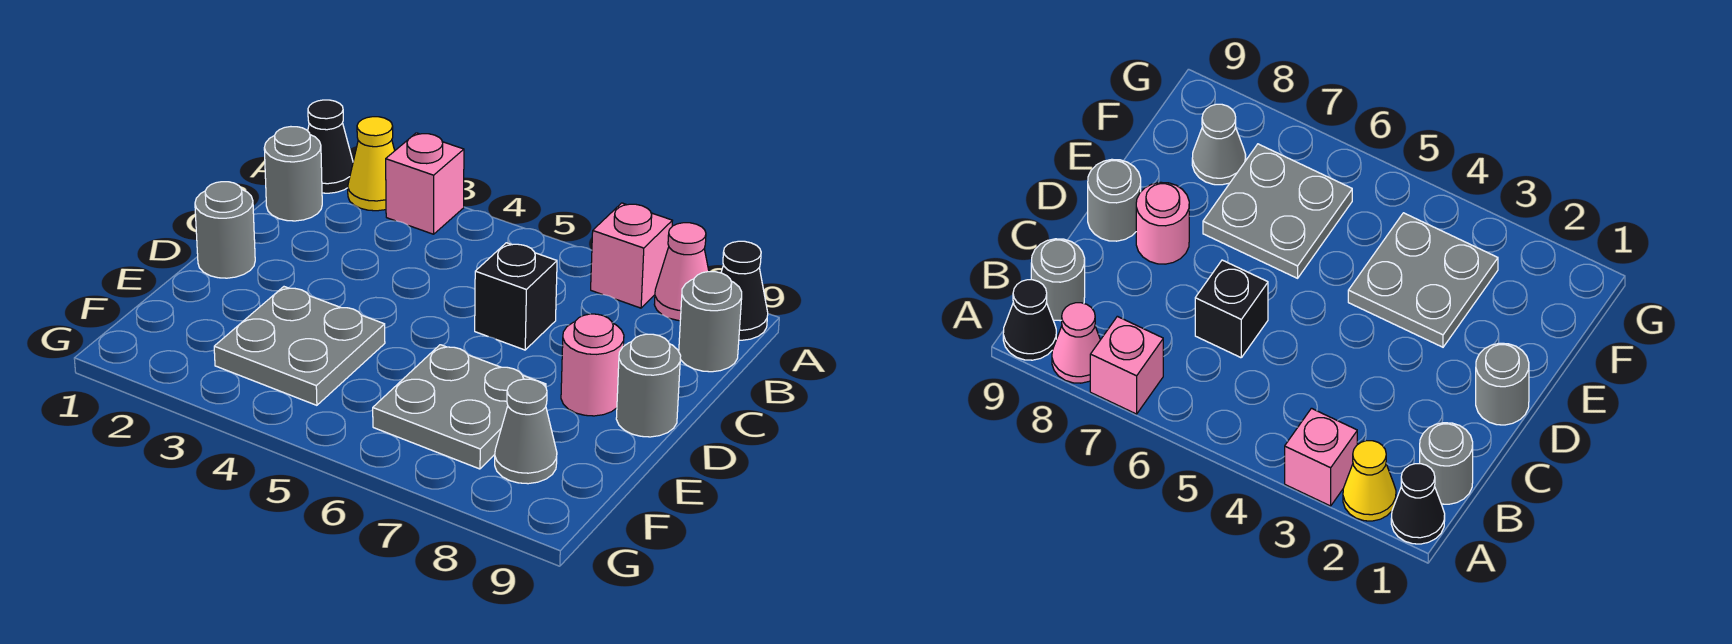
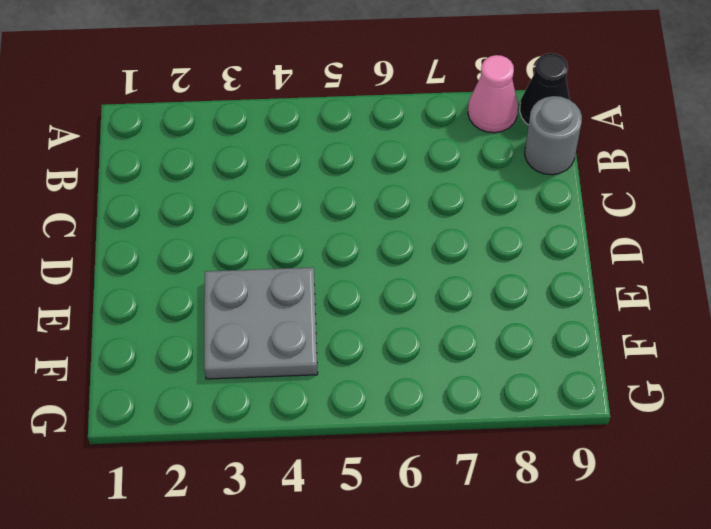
none -> black 1x1 cone [308,100,353,193]
none -> yellow 1x1 cone [348,117,395,211]
none -> pink 1x1 brick [386,133,464,234]

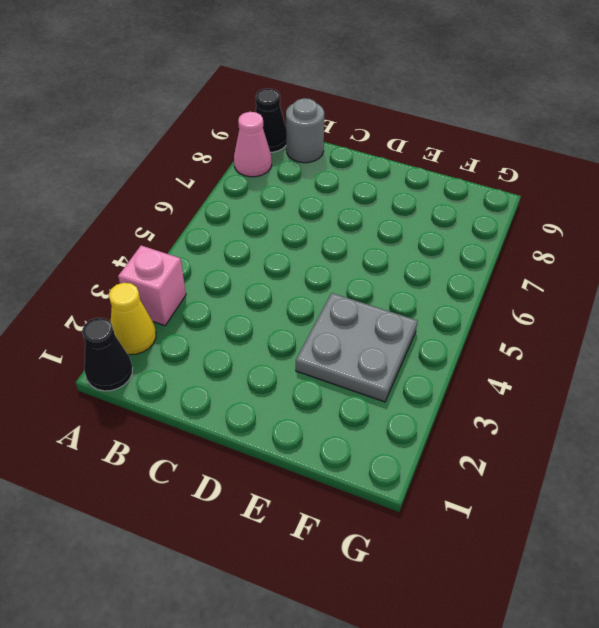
none -> pink 1x1 brick [591,203,672,308]
none -> grey 1x1 round brick [264,127,322,221]
none -> black 1x1 brick [475,243,557,350]

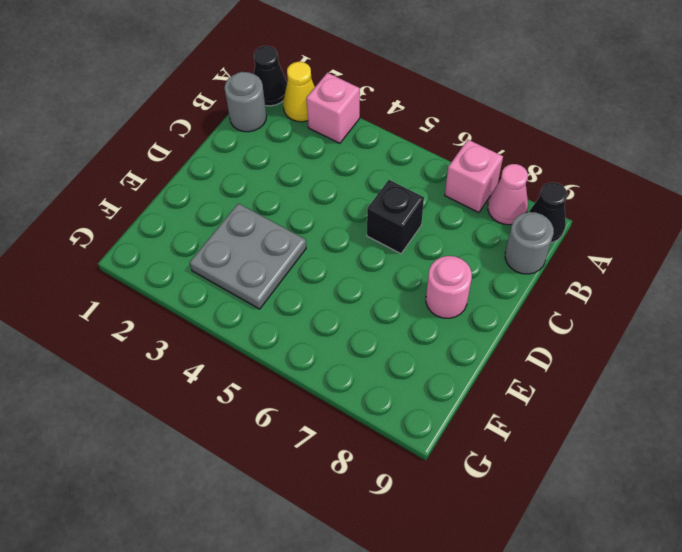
none -> grey 1x1 round brick [195,182,255,278]
none -> grey 1x1 round brick [616,334,681,437]
none -> grey 2x2 plate [373,345,546,469]

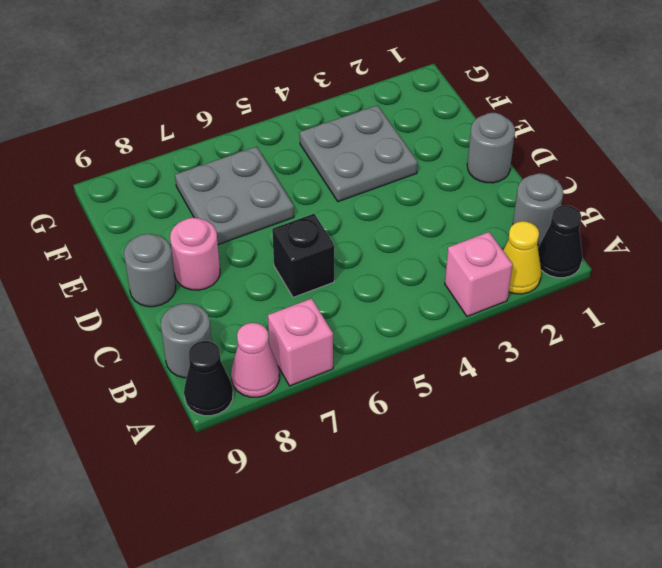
none -> grey 1x1 cone [495,379,557,484]

